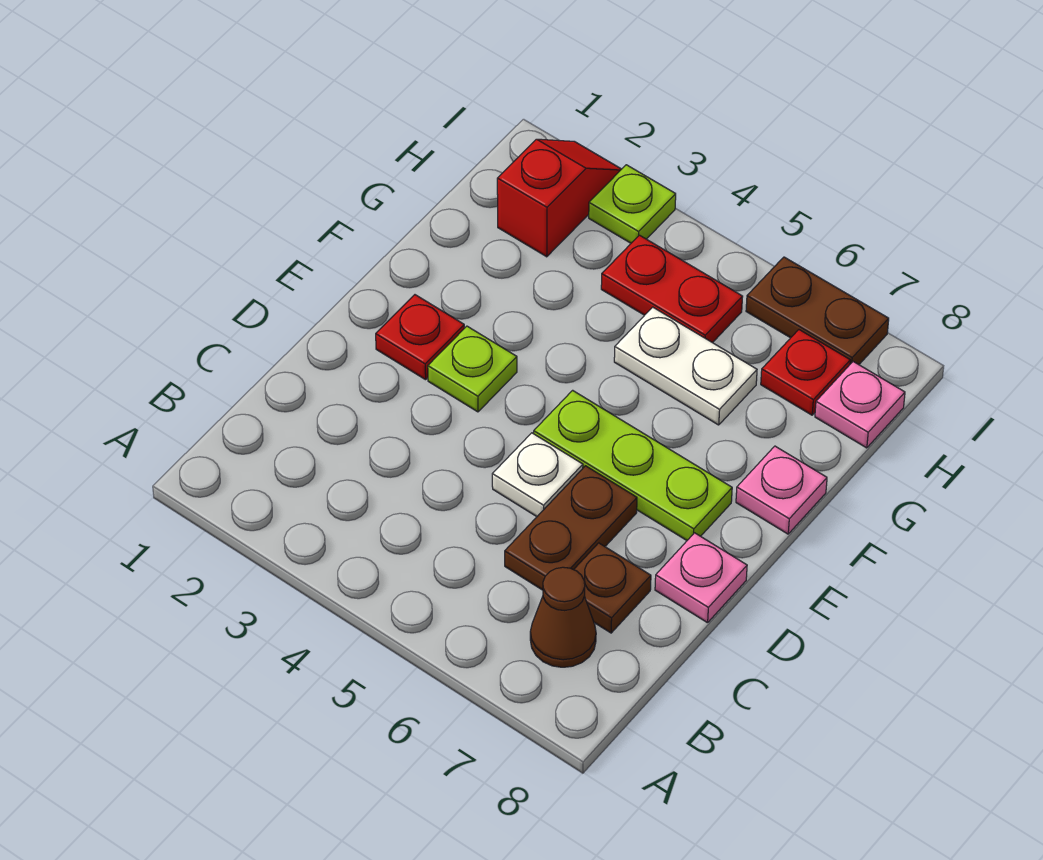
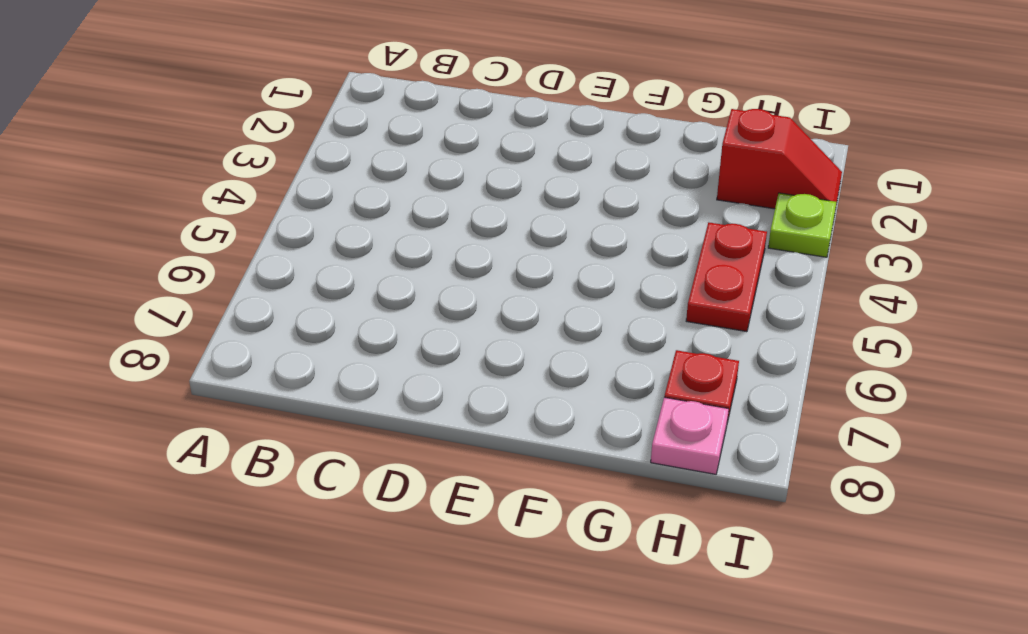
none -> brown 1x1 cone [530,567,596,667]
none -> brown 1x2 plate [505,466,637,590]
none -> brown 1x1 plate [574,543,651,633]

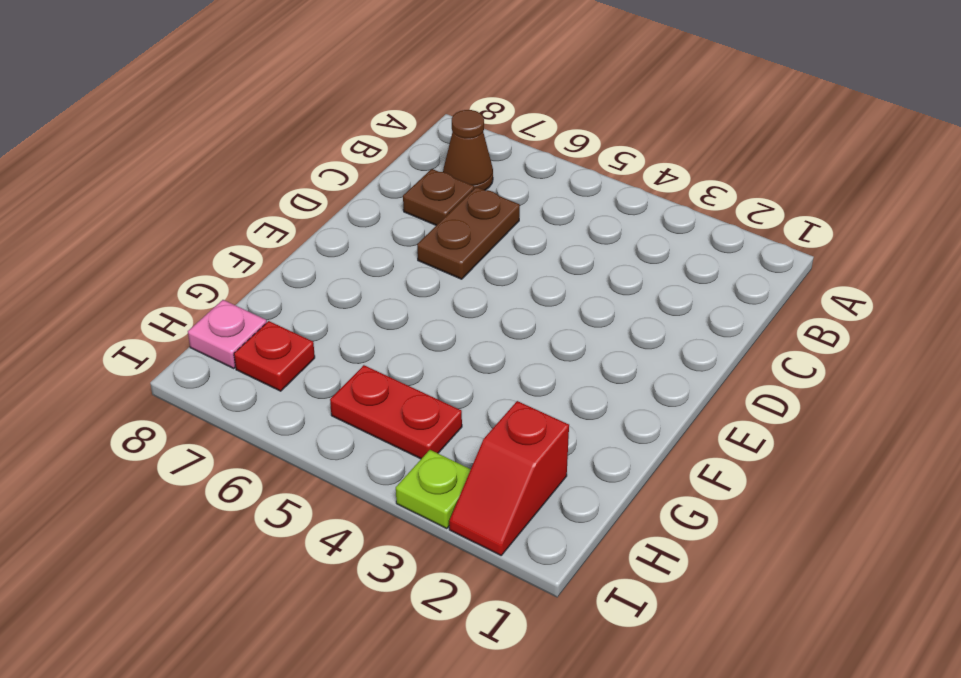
none -> white 1x1 plate [492,433,583,517]
none -> pink 1x1 plate [655,533,747,623]
none -> red 1x1 plate [376,295,464,380]

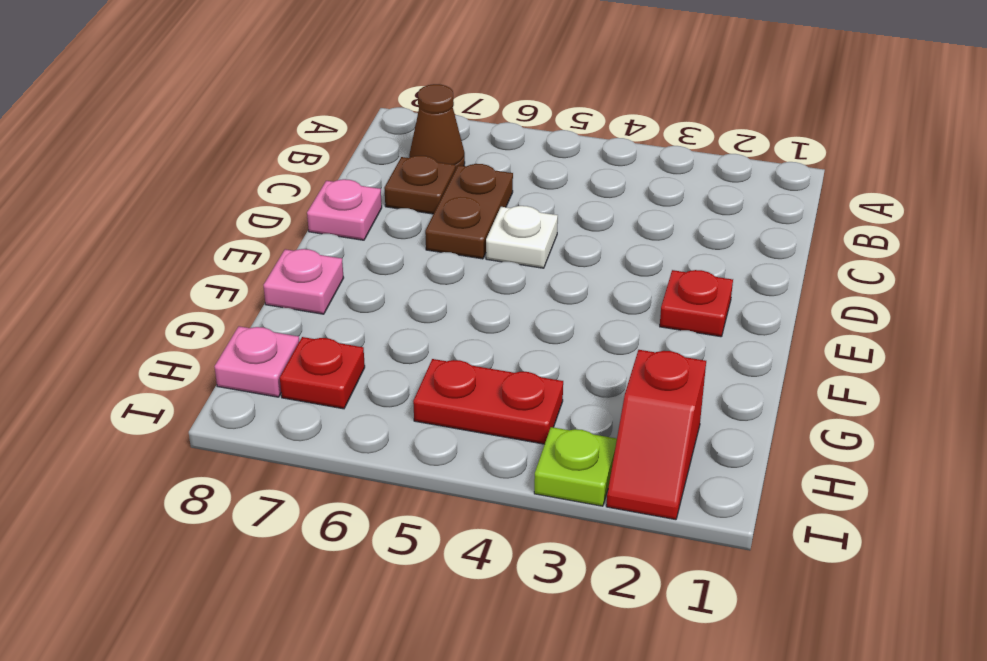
none -> lime 1x1 plate [428,326,517,412]
none -> lime 1x3 plate [534,390,732,540]
none -> white 1x2 plate [614,307,757,425]

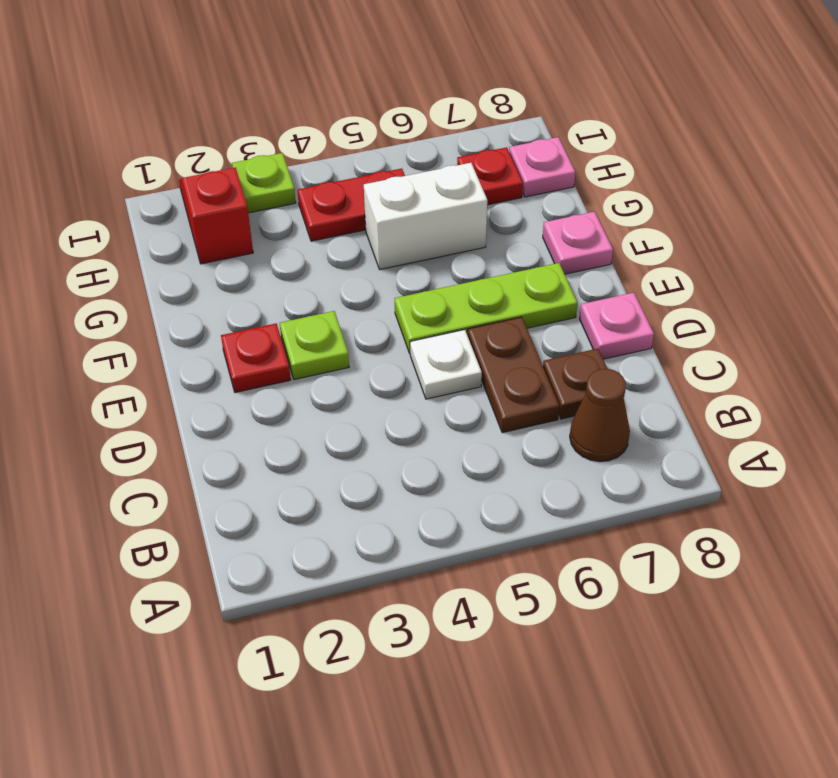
white 1x2 brick [364,163,487,269] -> white 1x2 plate [614,307,757,425]
none -> brown 1x2 plate [746,257,889,365]

